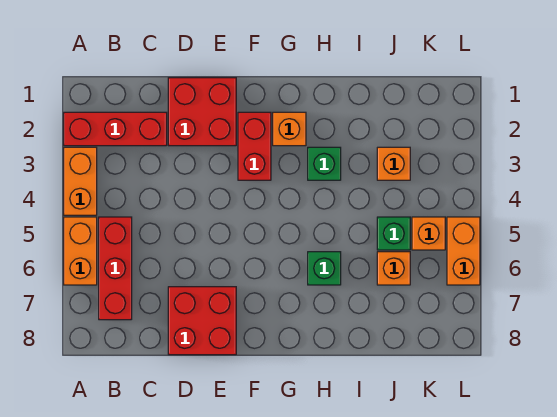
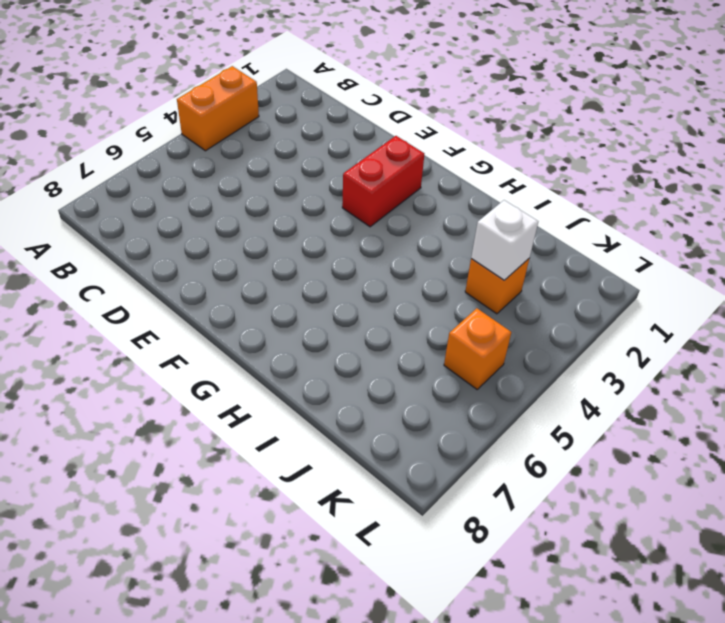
white 1x1 brick [471,200,538,280] -> none
none -> red 1x3 brick [64,112,167,146]
none -> orange 1x2 brick [64,217,97,285]
none -> red 1x3 brick [99,217,132,320]

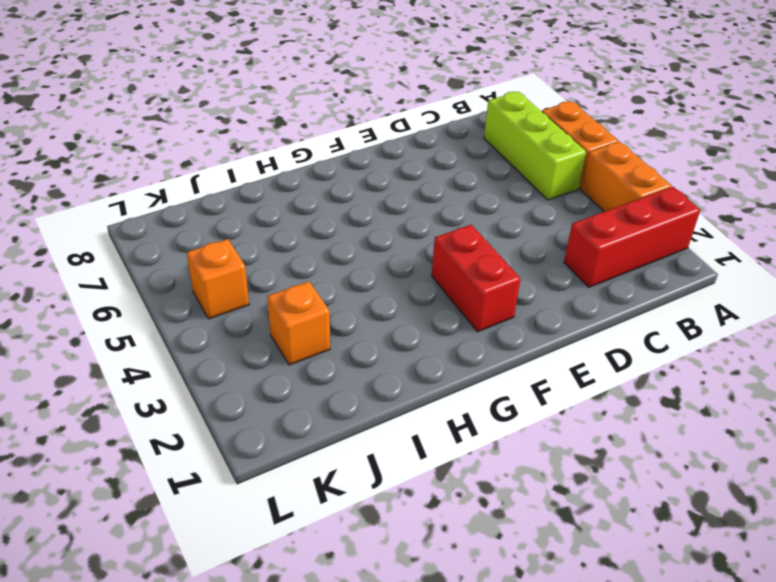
lime 1x3 brick [484,91,586,200] -> red 1x3 brick [99,217,132,320]
none -> red 2x2 brick [168,78,236,146]
none -> red 2x2 brick [168,287,236,355]
none -> orange 1x1 brick [273,112,306,146]

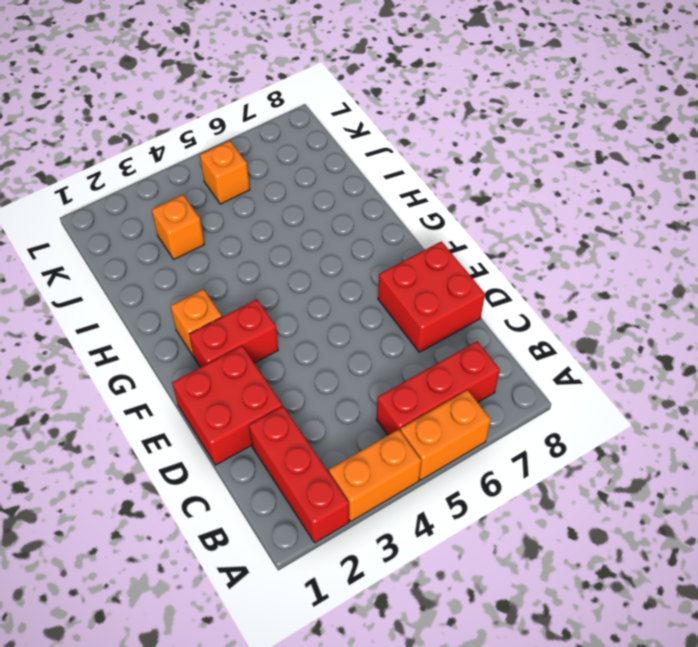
none -> green 1x1 brick [308,147,341,180]
none -> green 1x1 brick [308,252,341,285]
none -> green 1x1 brick [377,217,410,250]

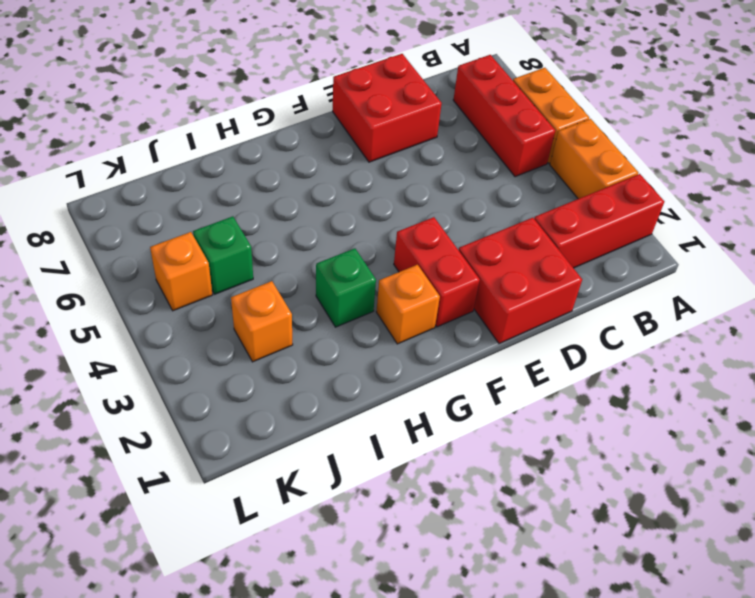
none -> green 1x1 brick [308,252,341,285]
none -> orange 1x1 brick [377,252,410,285]
none -> orange 1x2 brick [447,217,480,285]

